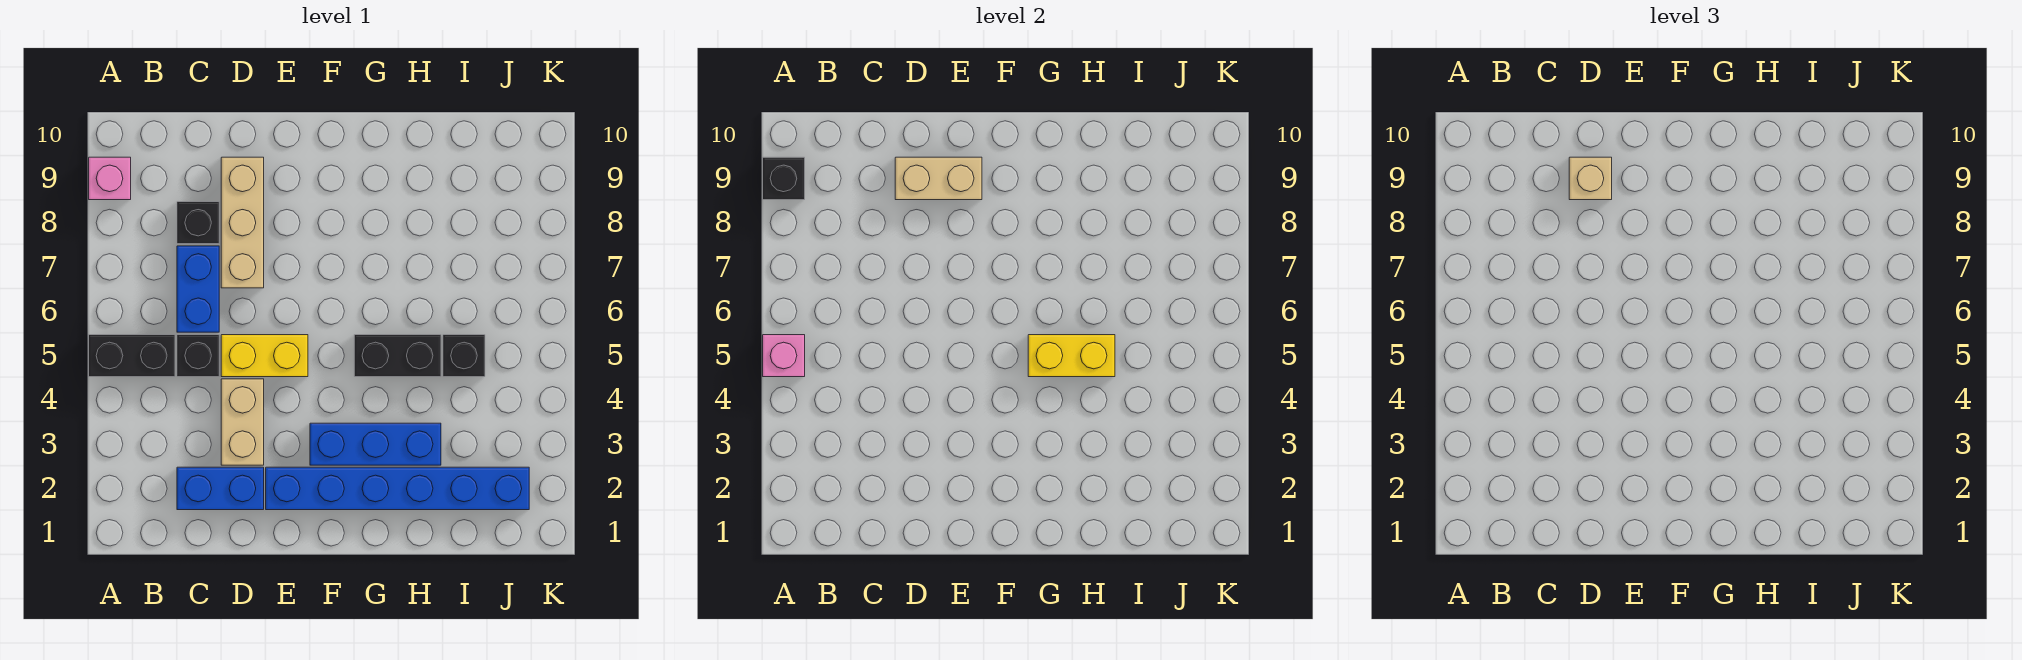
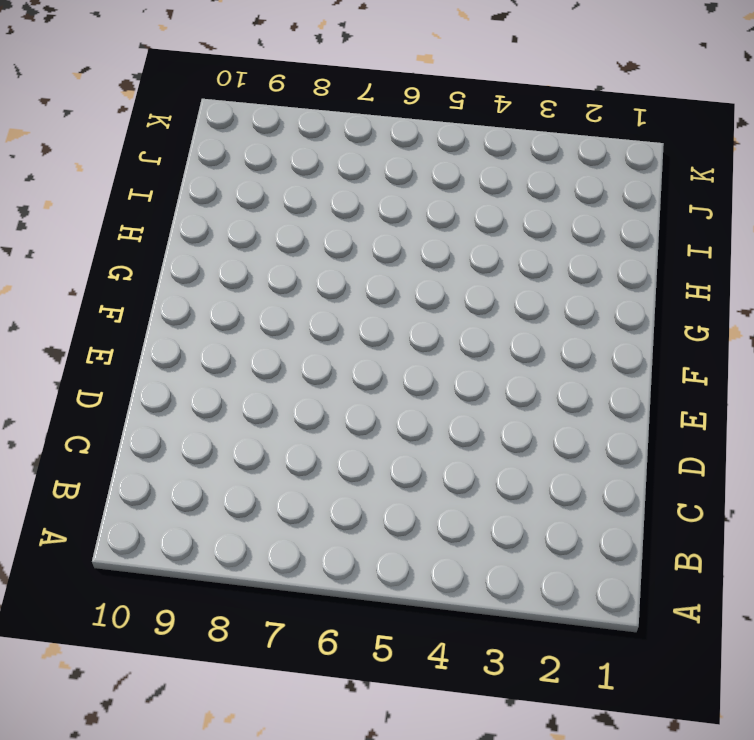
none -> black 1x2 brick [89,335,175,377]
none -> pink 1x1 brick [89,157,131,200]
none -> blue 1x2 brick [177,467,264,510]

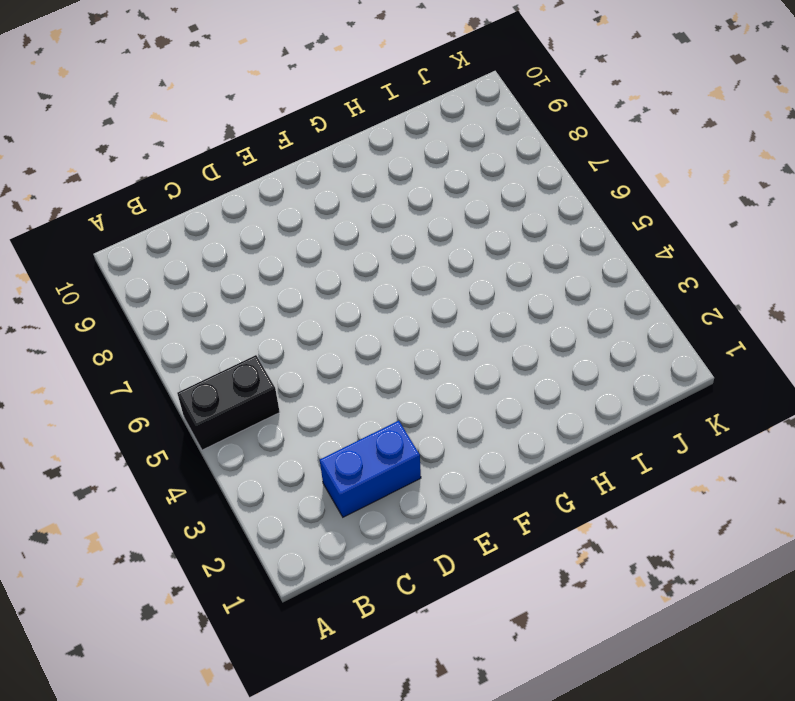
none -> pink 1x1 brick [89,157,131,200]
none -> black 1x1 brick [177,335,219,377]
none -> blue 1x2 brick [177,246,219,332]

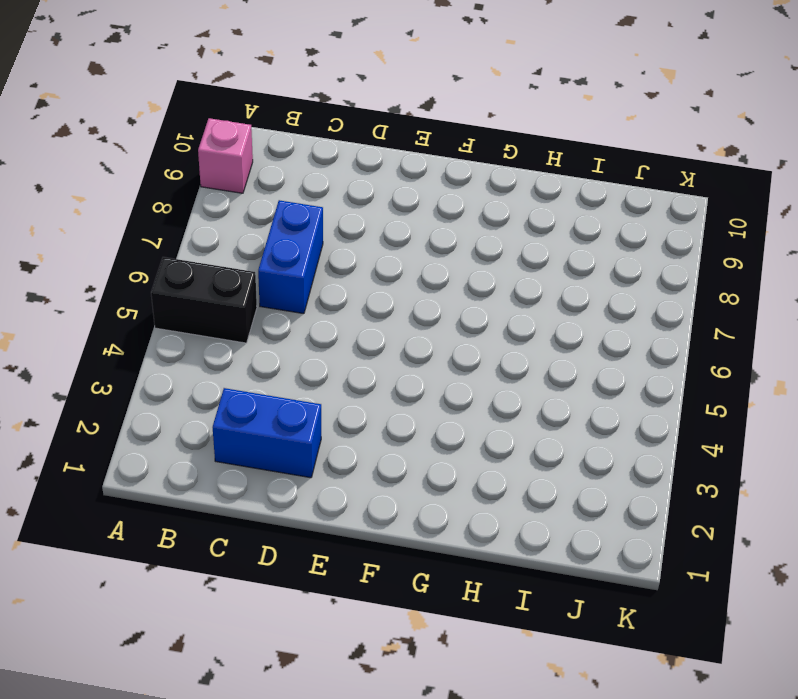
none -> black 1x1 brick [177,335,219,377]
none -> black 1x1 brick [177,202,219,244]
none -> tan 1x2 brick [221,379,264,465]

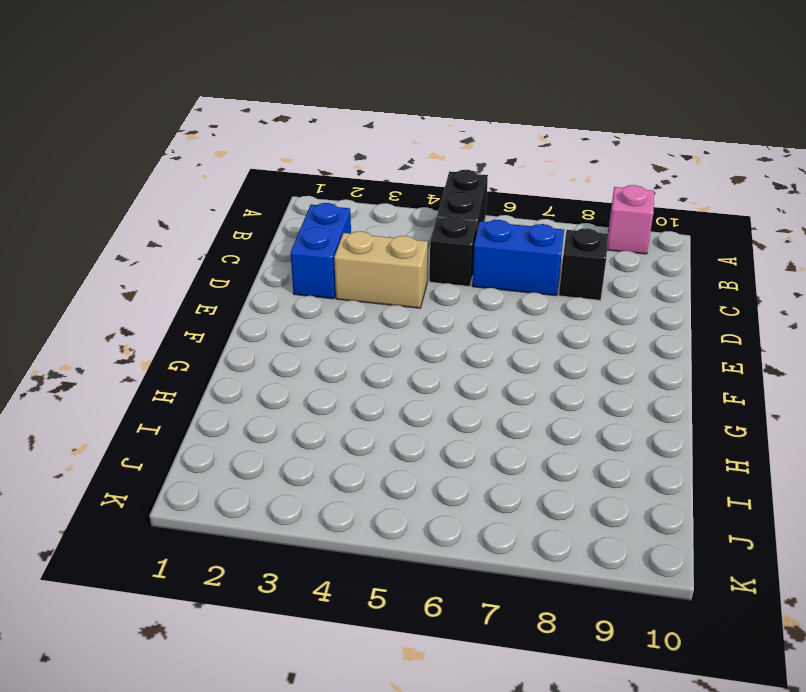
none -> yellow 1x2 brick [221,335,308,377]
none -> tan 1x3 brick [221,157,264,288]
none -> blue 1x6 brick [266,467,529,510]

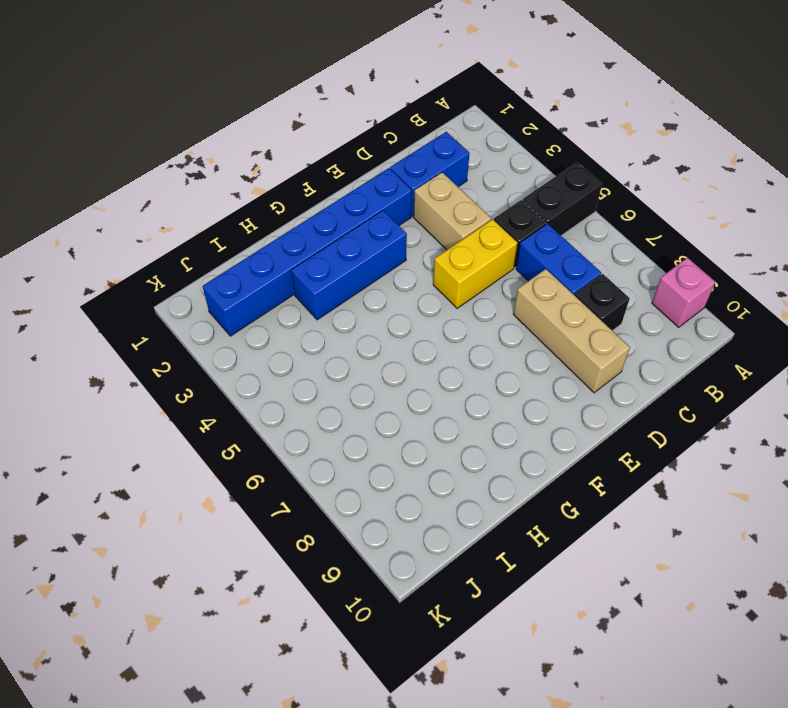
none -> black 1x2 brick [354,335,441,377]
none -> black 1x1 brick [443,335,485,377]
none -> pink 1x1 brick [763,335,805,377]

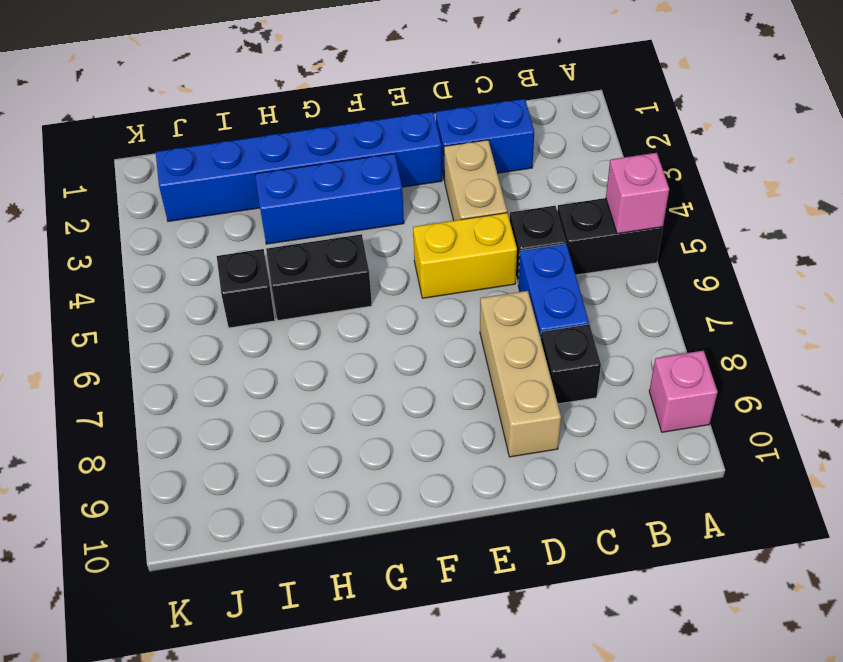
none -> black 1x1 brick [763,157,805,200]
none -> tan 1x2 brick [895,157,982,200]
none -> yellow 1x2 brick [1028,335,1115,377]

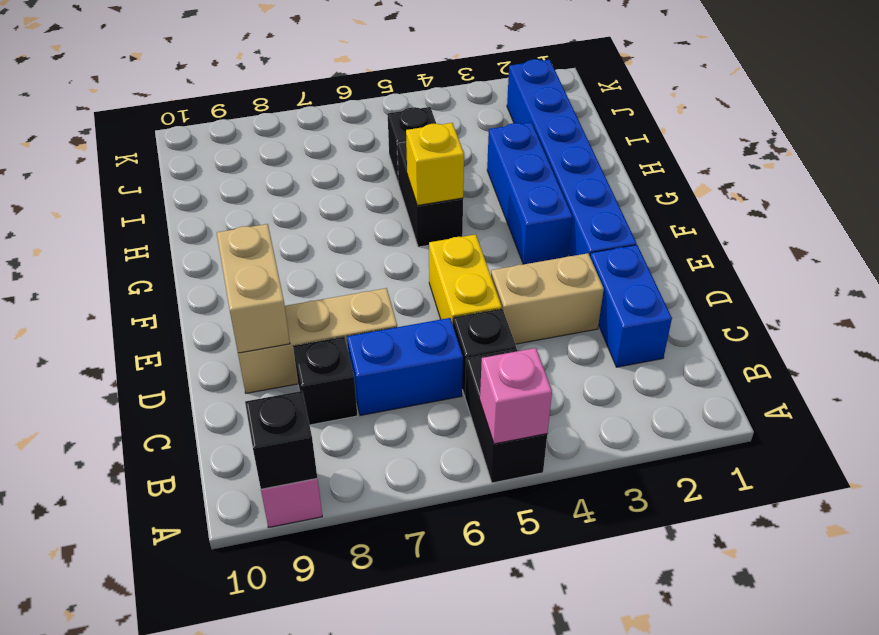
yellow 1x1 brick [406,123,464,205] -> yellow 1x2 brick [1028,335,1115,377]
none -> tan 1x1 brick [1569,157,1612,200]

